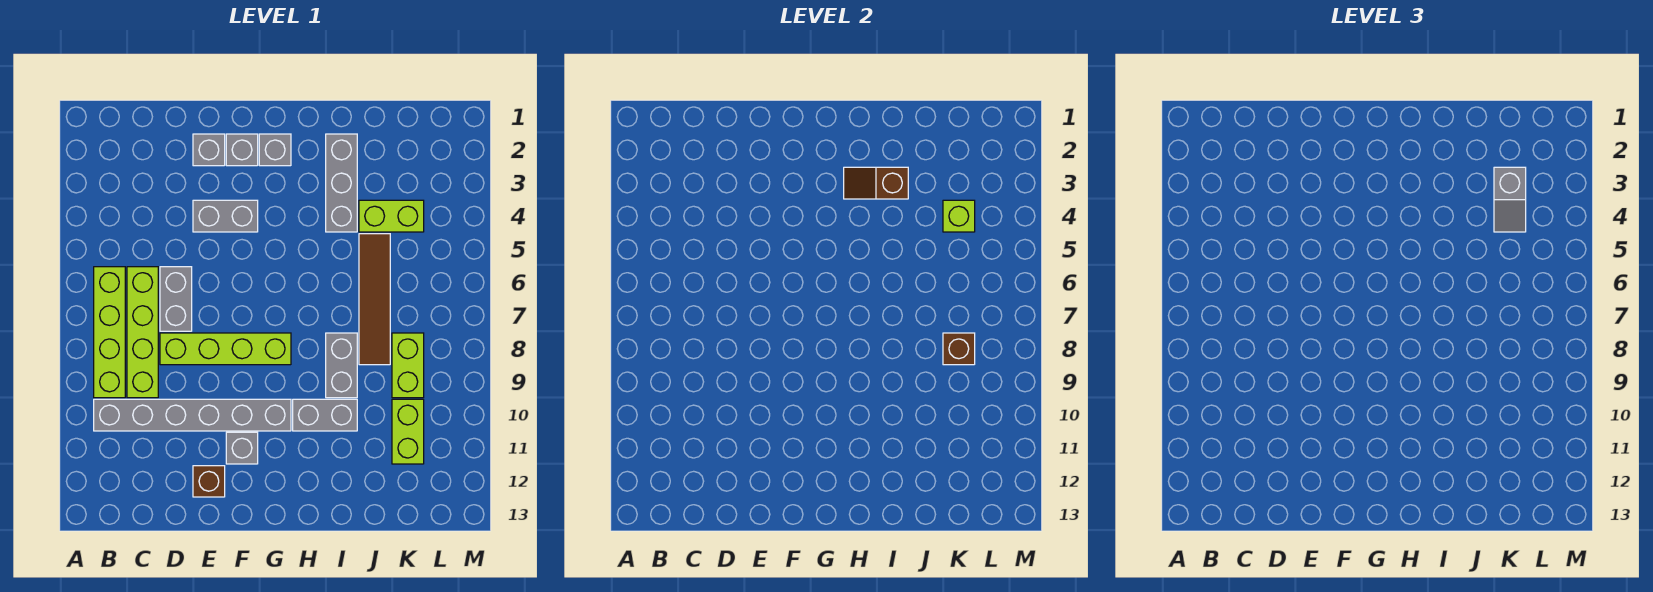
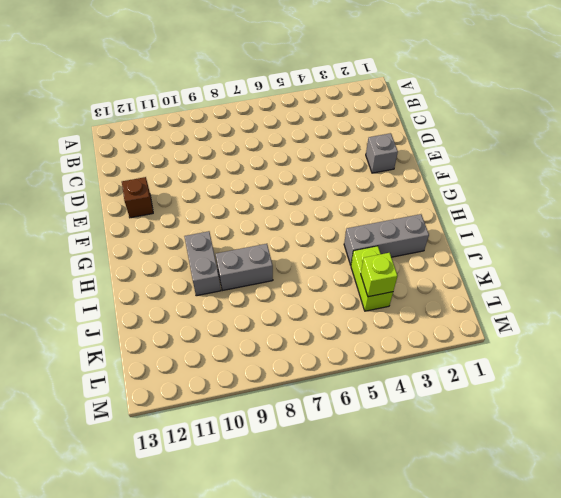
none -> lime 1x4 brick [94,267,125,398]
none -> grey 1x6 brick [94,399,291,431]
none -> lime 1x4 brick [127,267,158,398]

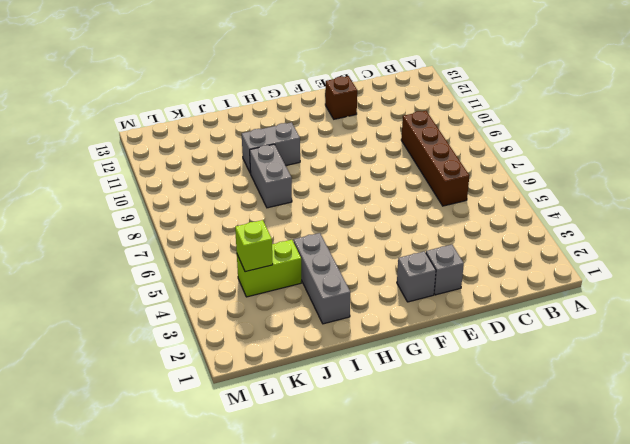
brown 1x4 brick [401,111,469,206] -> lime 1x4 brick [127,267,158,398]
none -> lime 1x4 brick [94,267,125,398]
none -> grey 1x6 brick [94,399,291,431]
none -> grey 1x2 brick [160,267,192,331]

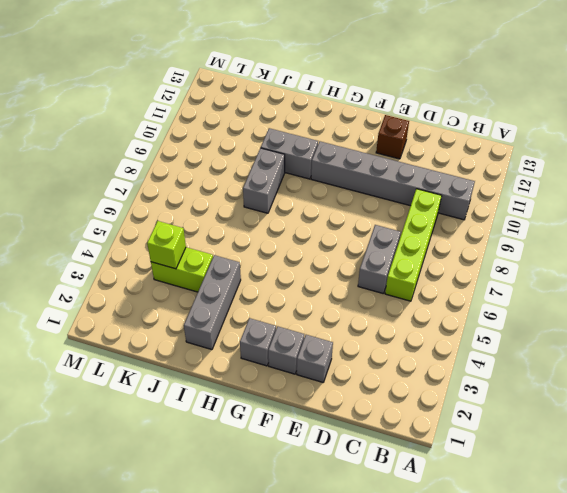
none -> lime 1x4 brick [94,267,125,398]
none -> lime 1x4 brick [160,333,291,365]
none -> grey 1x2 brick [193,200,258,232]

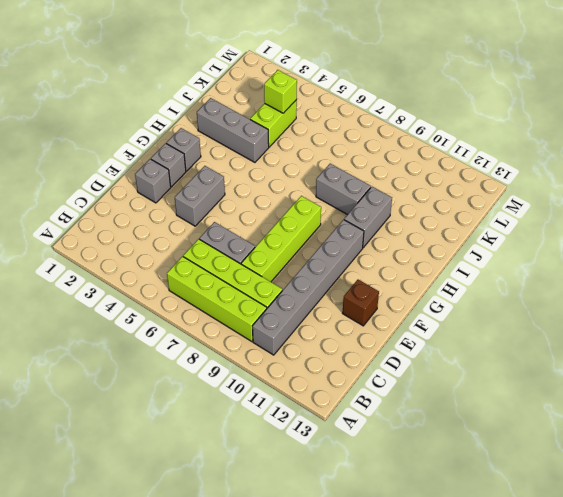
none -> grey 1x1 brick [226,432,258,464]
none -> brown 1x4 tile [359,234,390,365]
none -> lime 1x2 brick [392,333,424,398]

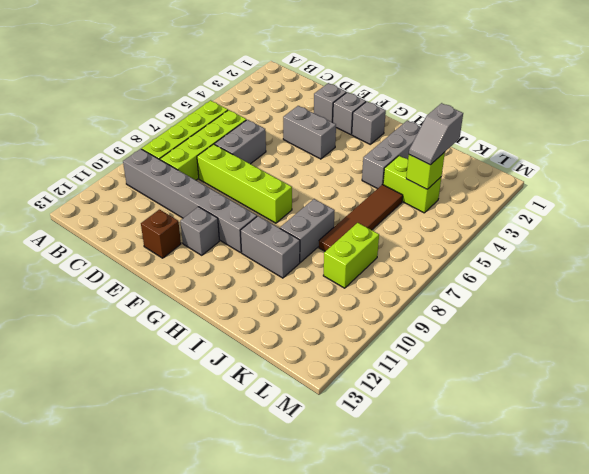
none -> lime 1x2 brick [392,399,424,464]
none -> brown 1x2 slope [844,167,908,199]
none -> brown 1x1 brick [943,333,975,365]

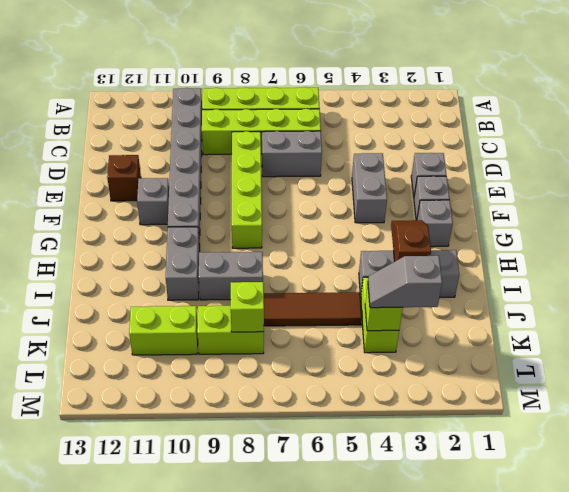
lime 1x1 brick [231,282,264,332] -> brown 1x1 brick [943,333,975,365]

